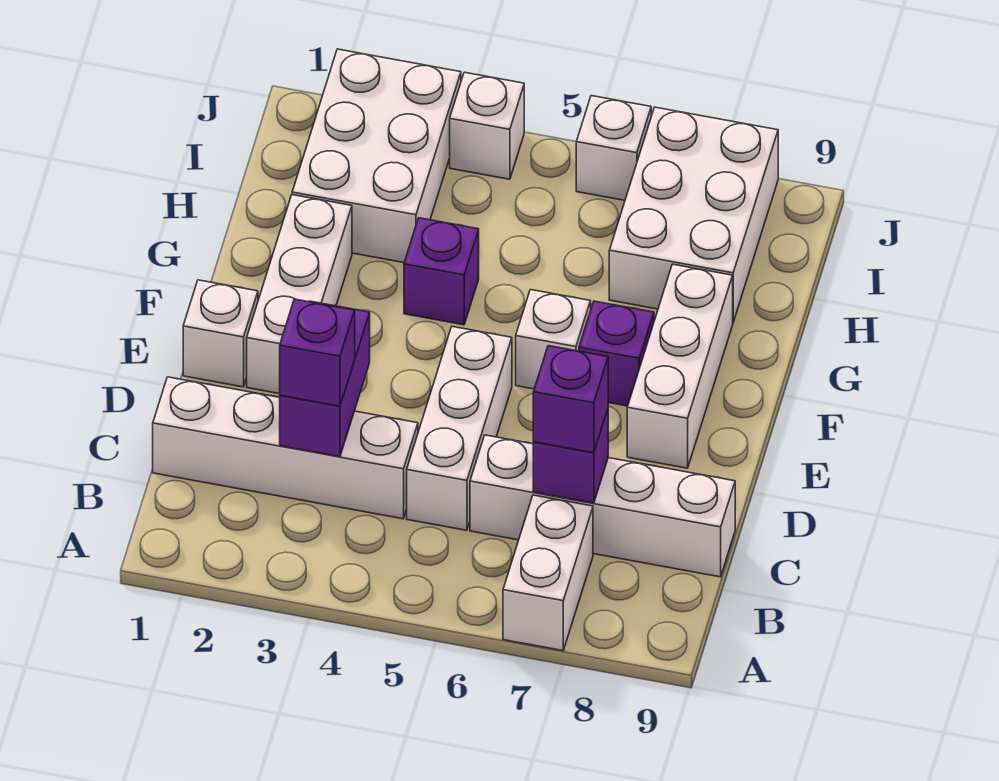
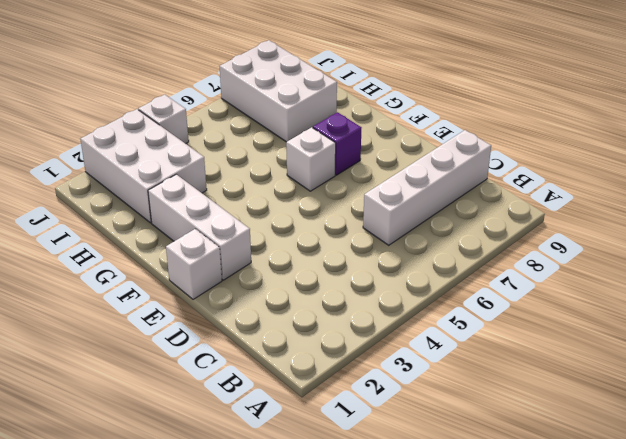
none -> white 1x2 brick [503,495,593,651]
none -> white 1x4 brick [153,377,418,519]
none -> white 1x3 brick [407,327,512,530]

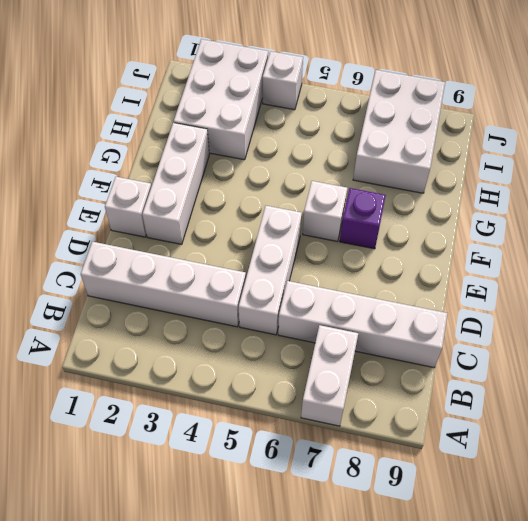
none -> white 1x3 brick [627,264,733,468]
none -> purple 1x1 brick [404,218,479,325]
none -> white 1x1 brick [576,96,651,200]

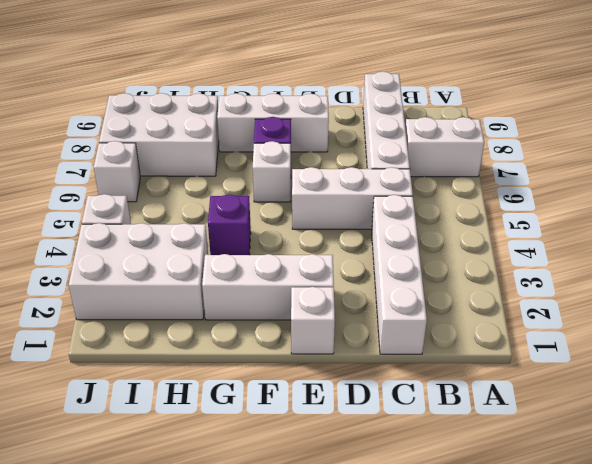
none -> purple 1x2 brick [280,301,370,457]
none -> purple 1x1 brick [533,409,608,503]
none -> purple 1x1 brick [280,299,355,406]

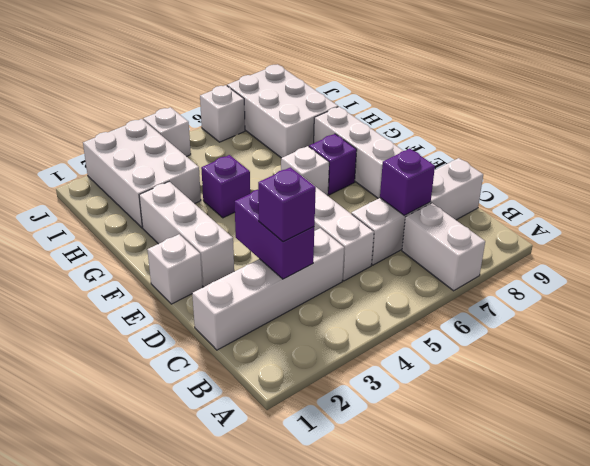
none -> purple 1x1 brick [533,346,608,453]

